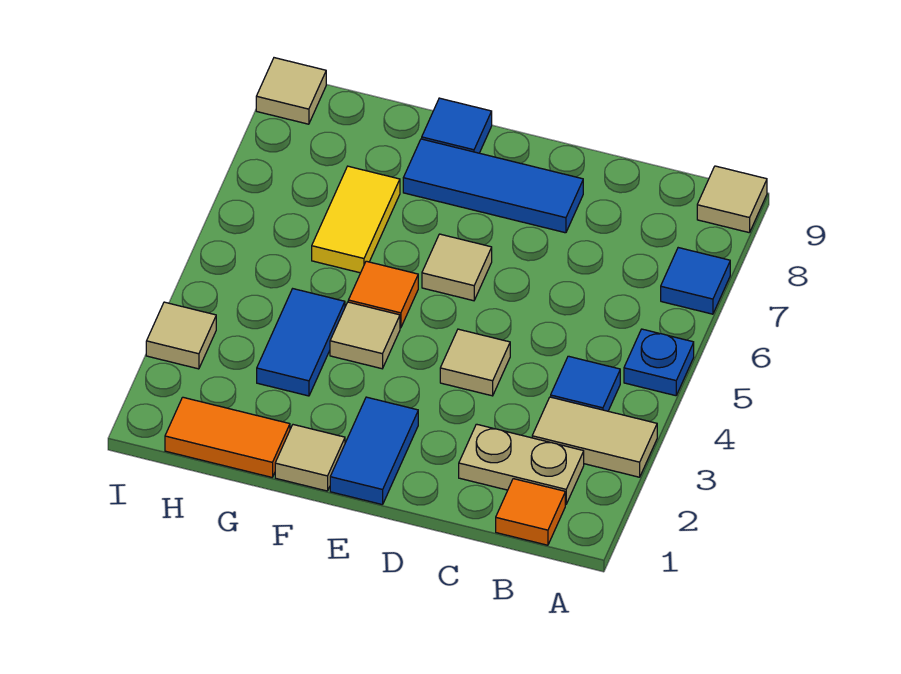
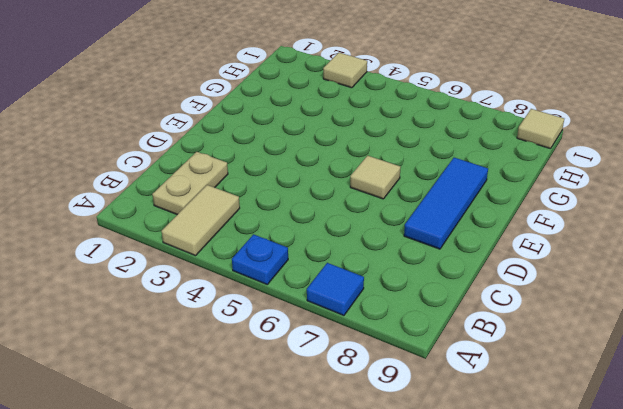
none -> tan 1x1 tile [697,166,767,233]
none -> orange 1x1 tile [496,479,565,545]
none -> blue 1x1 tile [551,356,620,411]

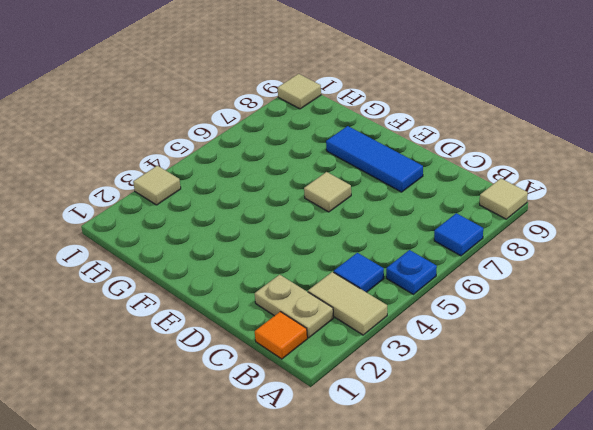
none -> tan 1x1 tile [440,329,510,396]
none -> blue 1x2 tile [330,397,418,505]
none -> tan 1x1 tile [275,425,345,491]

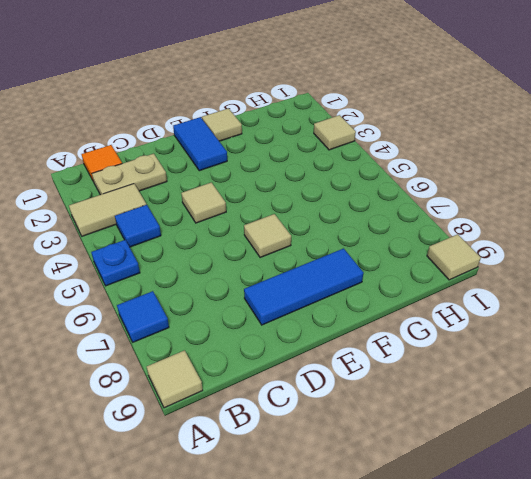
none -> tan 1x1 tile [330,302,400,369]
none -> orange 1x1 tile [348,261,418,328]
none -> blue 1x1 tile [422,98,492,153]

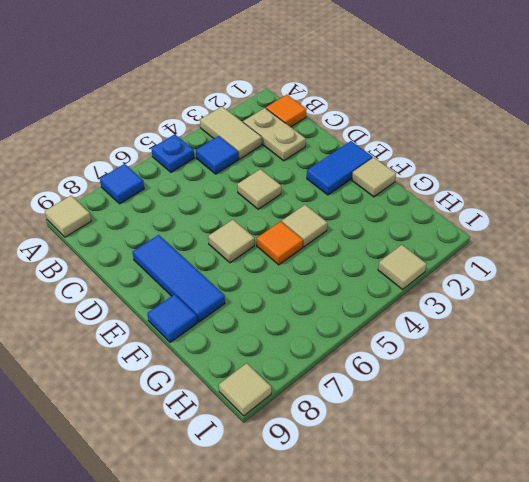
none -> orange 1x2 tile [165,397,290,477]
none -> blue 1x2 tile [257,289,345,396]
none -> yellow 1x2 tile [312,166,400,273]

